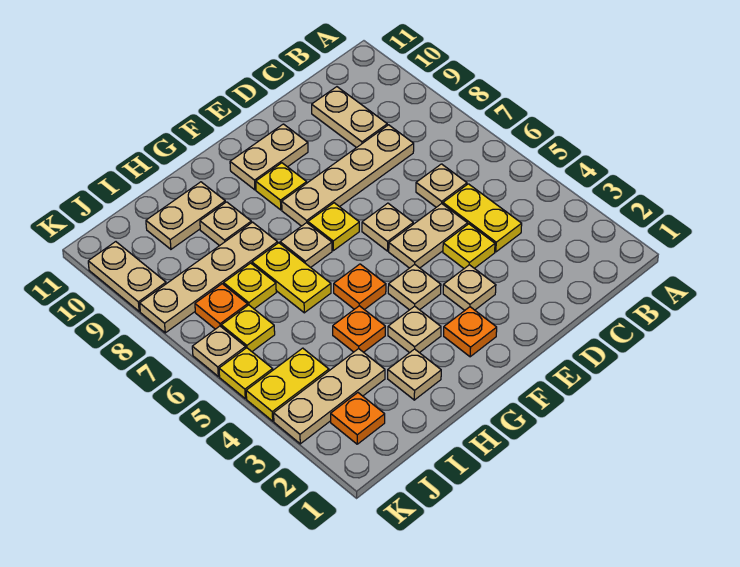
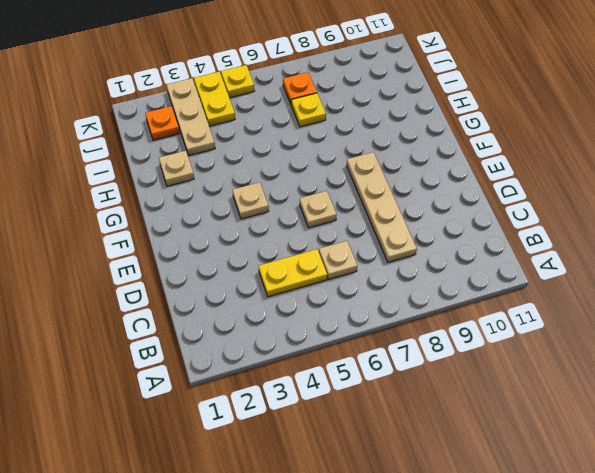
none -> tan 1x2 plate [312,87,387,148]
none -> yellow 1x1 plate [443,224,495,268]
none -> tan 1x2 plate [389,204,468,268]
none -> tan 1x1 plate [443,265,496,310]

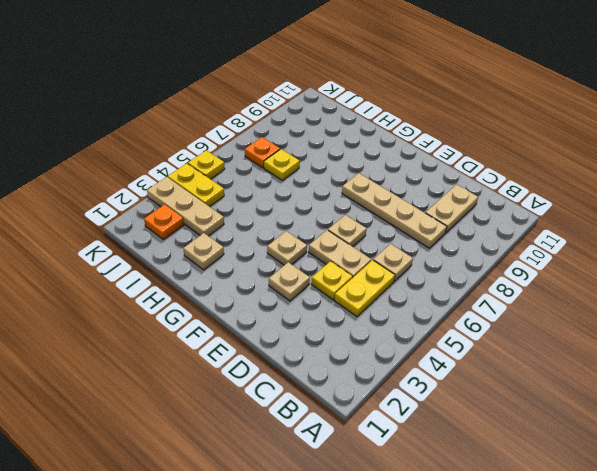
none -> tan 1x2 plate [230,124,308,190]
none -> orange 1x1 plate [444,307,497,357]
none -> yellow 1x1 plate [308,203,359,251]
none -> yellow 1x1 plate [256,163,307,210]

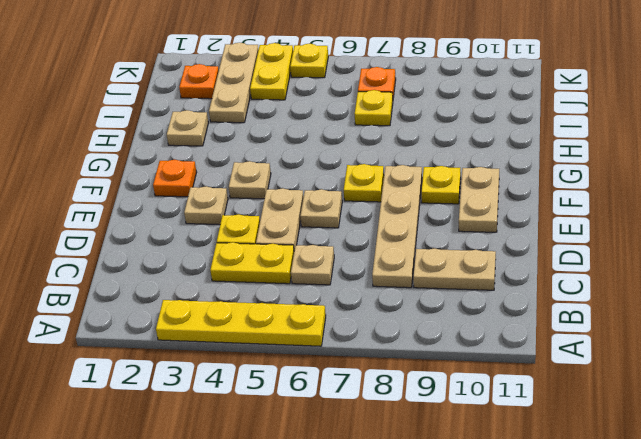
yellow 1x4 plate [156,300,326,346] -> none
none -> tan 1x1 plate [388,306,441,353]
none -> orange 1x1 plate [334,264,386,310]
none -> tan 1x1 plate [280,223,332,267]
none -> orange 1x1 plate [333,306,385,352]

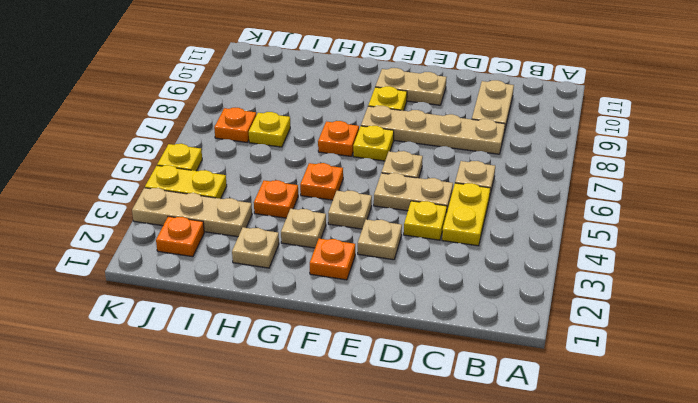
orange 1x1 plate [318,121,359,156] -> tan 1x1 plate [280,223,332,267]
none -> yellow 1x2 plate [252,243,331,313]
none -> tan 1x4 plate [140,222,278,333]
none -> tan 1x1 plate [200,202,251,246]
none -> tan 1x2 plate [146,182,225,249]

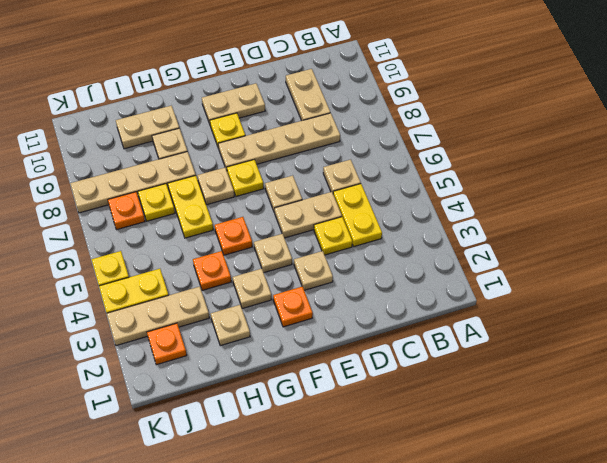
none -> yellow 1x1 plate [221,305,275,351]
none -> tan 1x1 plate [192,326,246,376]
none -> tan 1x2 plate [88,242,166,311]

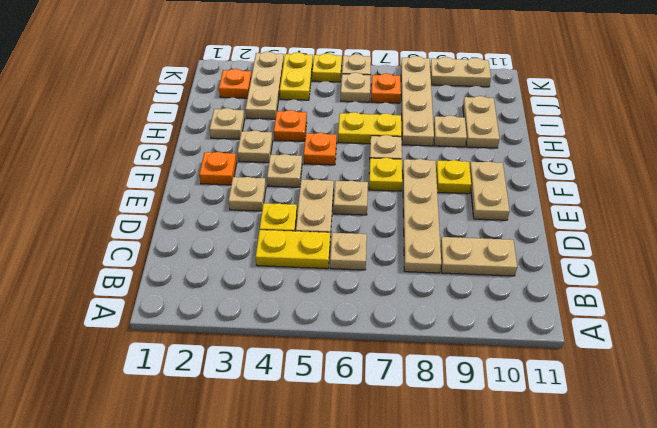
tan 1x1 plate [341,73,371,102] -> yellow 1x1 plate [221,305,275,351]
none -> yellow 1x1 plate [224,263,276,309]

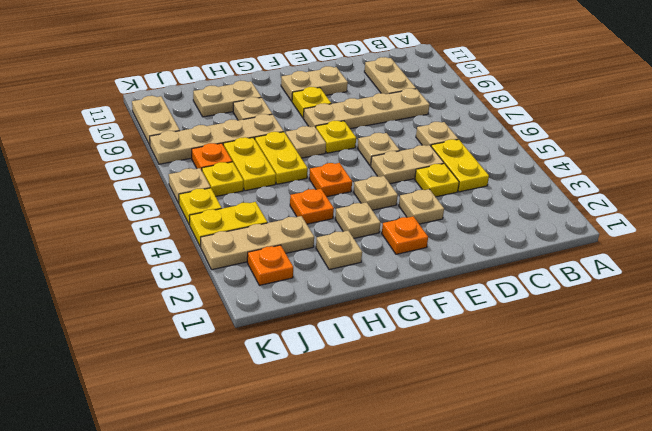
yellow 1x2 plate [223,137,276,191] -> yellow 1x1 plate [224,263,276,309]

